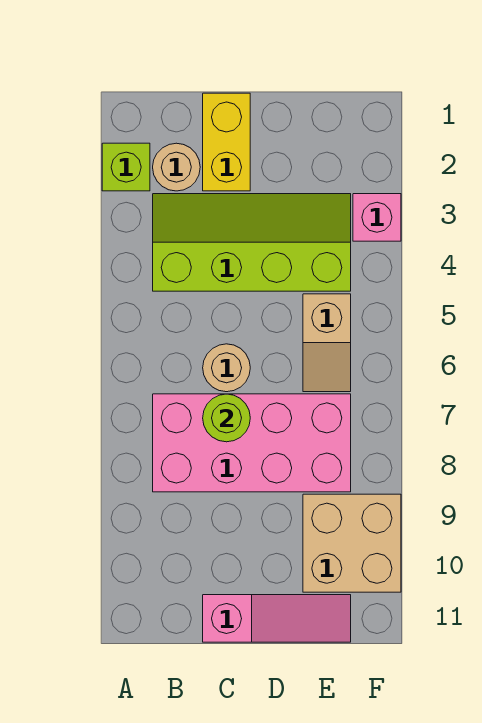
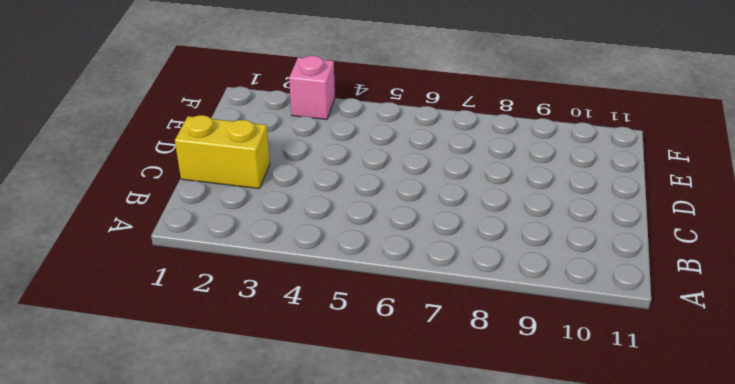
none -> lime 1x1 brick [102,143,150,191]
none -> tan 1x1 round brick [153,143,200,191]

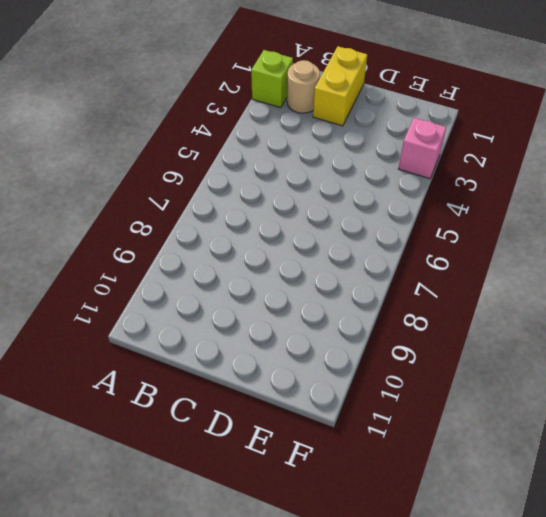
none -> lime 2x4 slope [153,194,351,291]
none -> pink 2x4 brick [153,394,351,492]

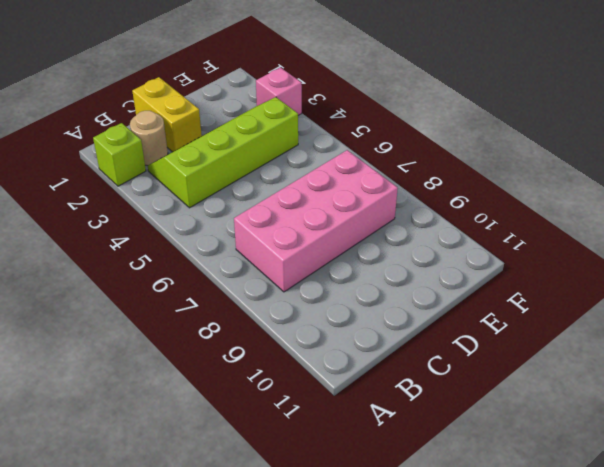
none -> tan 1x1 round brick [203,344,250,392]
none -> pink 1x3 slope [203,595,351,642]

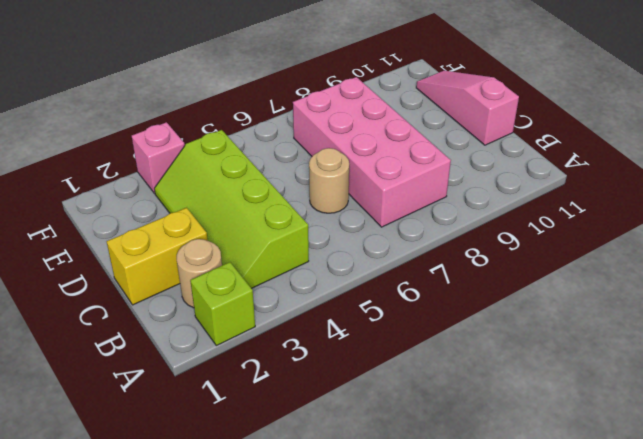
none -> tan 1x2 slope [303,294,351,392]
none -> tan 2x2 brick [303,494,401,592]

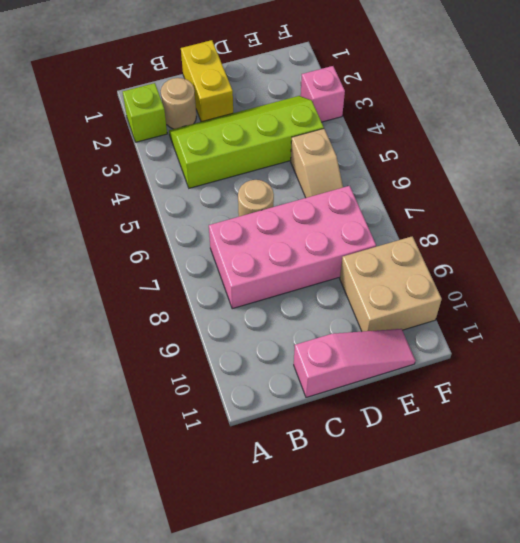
none -> lime 1x1 round brick [203,394,250,442]

